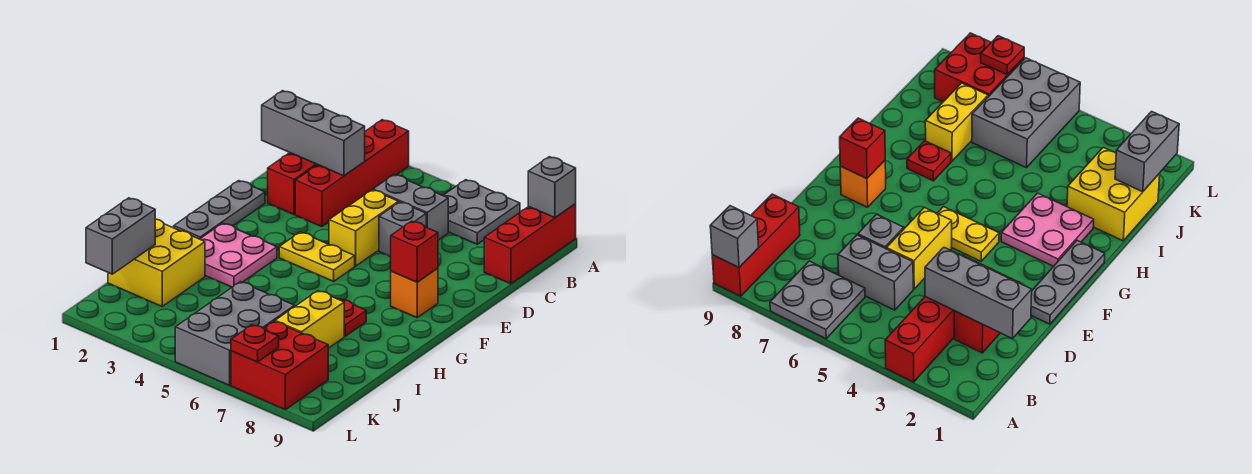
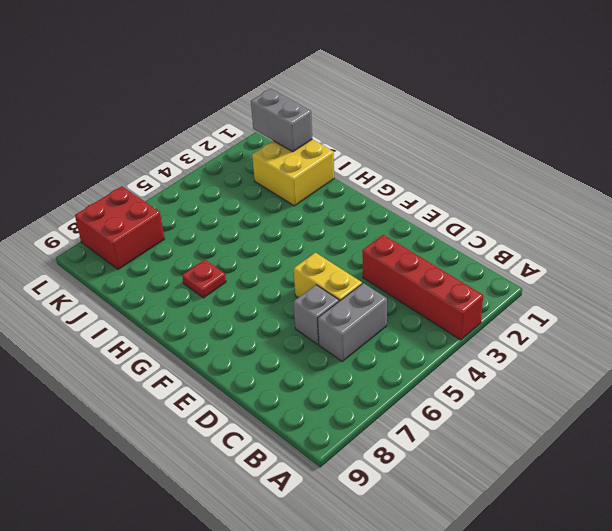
none -> grey 2x2 plate [443,180,520,244]
none -> red 1x3 brick [484,204,576,284]
none -> red 1x2 brick [268,153,317,215]

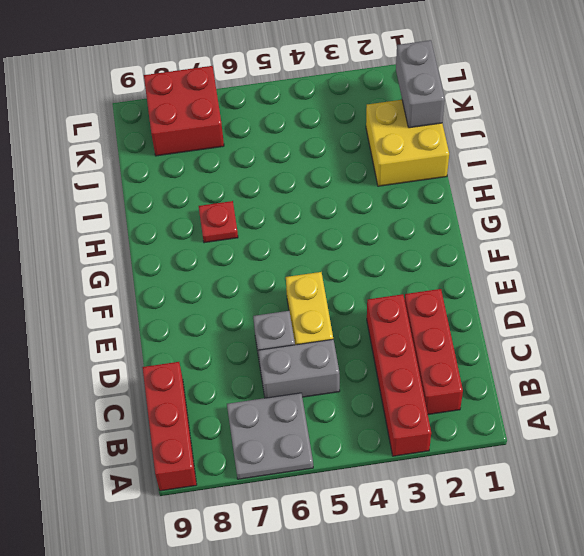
red 1x3 brick [405,289,463,414] -> red 1x2 brick [268,153,317,215]
none -> grey 1x3 plate [174,181,265,239]
none -> yellow 1x2 plate [279,232,355,281]
none -> orange 1x1 brick [391,268,438,318]

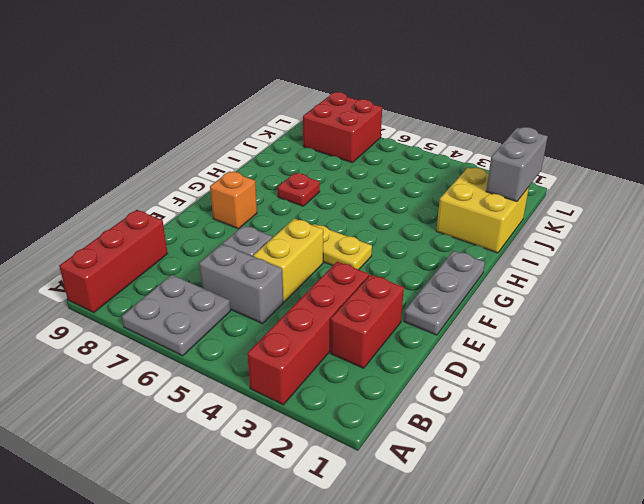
none -> pink 2x2 plate [200,223,277,287]
none -> yellow 1x2 brick [275,291,344,348]
none -> grey 2x3 brick [175,282,295,385]

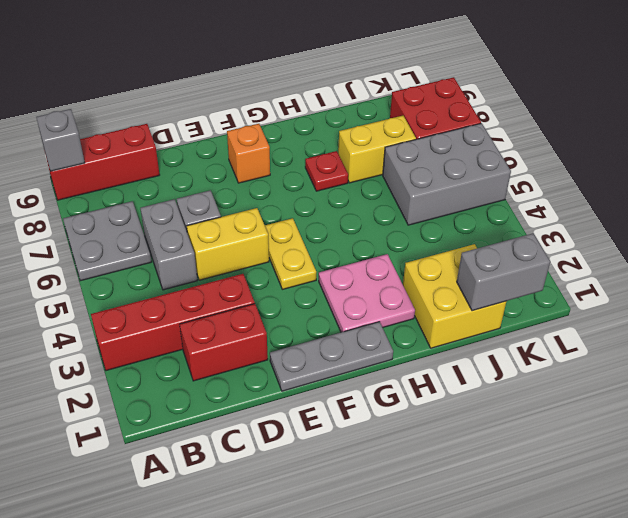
none -> grey 1x3 brick [262,91,365,176]
none -> red 1x1 brick [391,221,438,282]
none -> red 1x1 plate [231,325,279,362]

